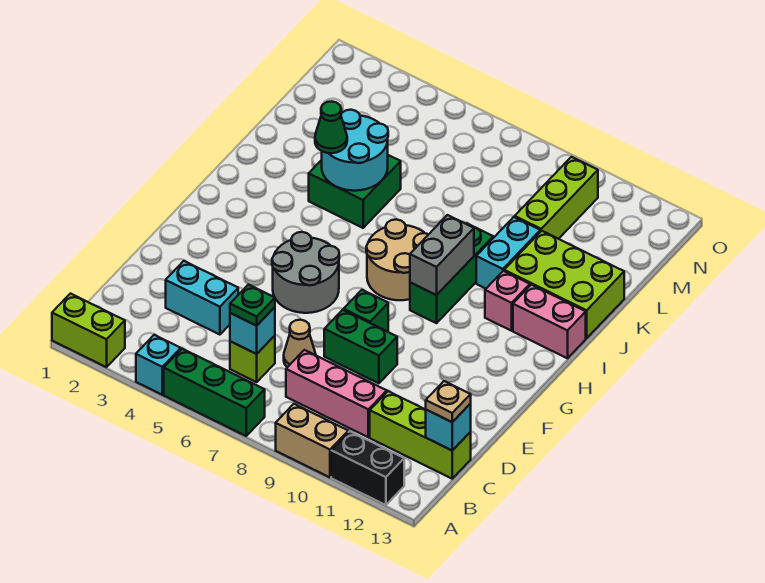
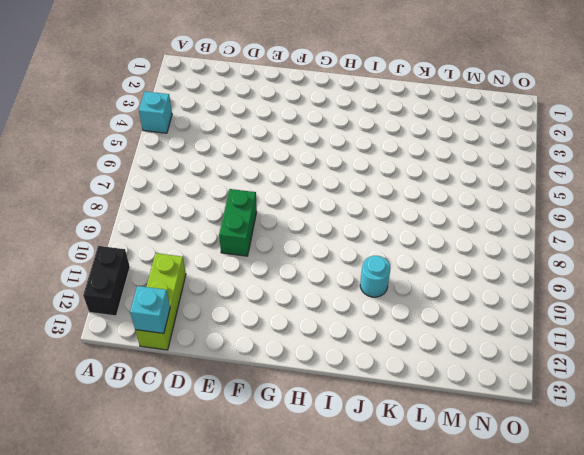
cyan 1x1 round brick [360,256,390,297] -> cyan 1x2 brick [476,217,540,289]
none -> lime 1x2 brick [52,294,125,367]
none -> green 1x3 brick [164,349,265,436]
none -> tan 1x2 brick [276,404,348,477]

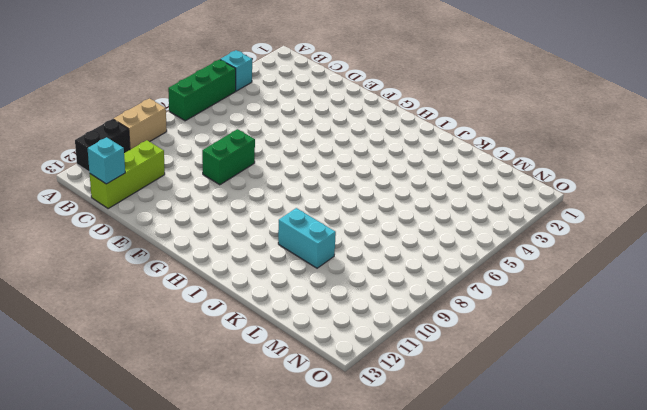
none -> lime 1x2 brick [52,294,125,367]
none -> lime 1x1 brick [230,336,275,382]
none -> pink 1x3 brick [286,350,387,437]

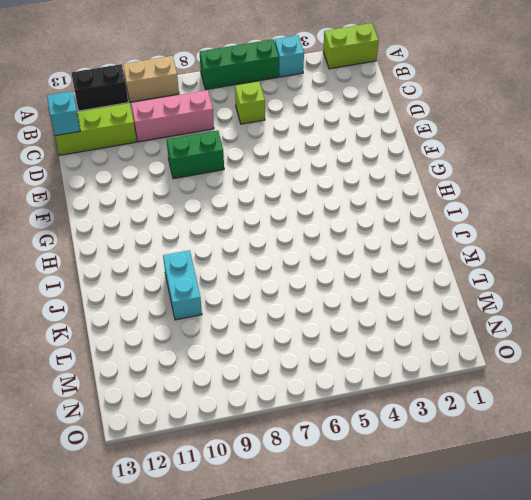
none -> cyan 1x2 brick [166,261,238,335]
none -> tan 1x1 cone [284,320,316,367]
none -> grey 2x2 round brick [272,232,339,313]

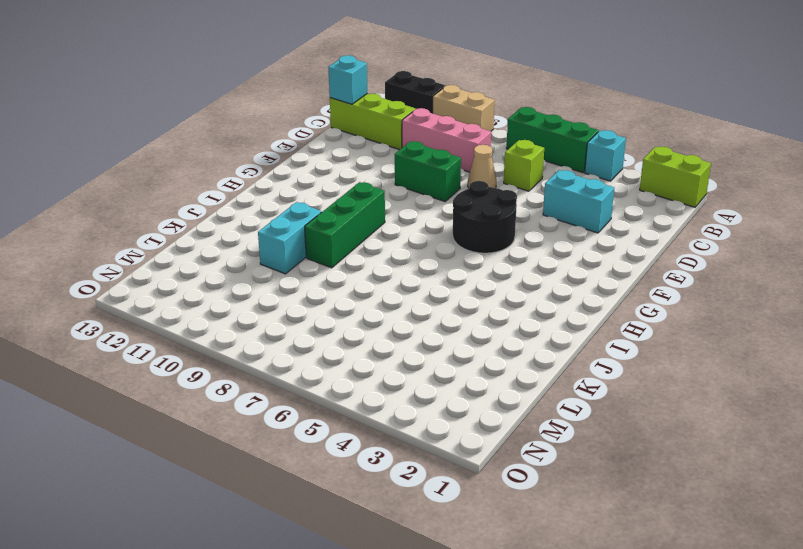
black 2x2 round brick [453,181,517,253] -> grey 2x2 round brick [272,232,339,313]
none -> green 1x1 brick [344,290,388,332]
none -> tan 2x2 round brick [366,219,429,300]
none -> pink 1x1 brick [485,271,530,331]

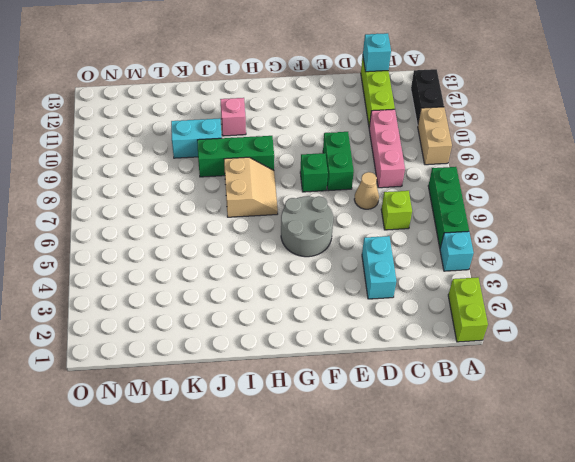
tan 2x2 slope [224,157,278,217] -> tan 2x2 round brick [366,219,429,300]
none -> pink 1x2 brick [513,285,586,358]
none -> green 2x2 brick [309,155,401,228]
none -> lime 2x3 brick [504,231,624,338]

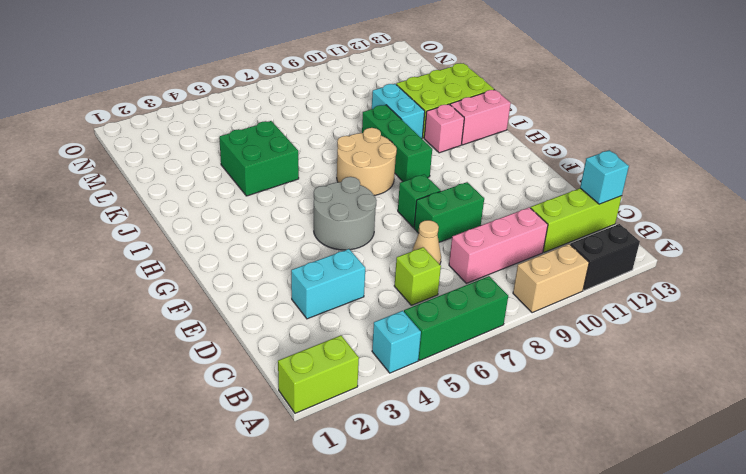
none -> lime 1x3 brick [515,157,598,239]
none -> cyan 1x1 brick [230,307,275,354]
none -> grey 1x2 brick [410,215,474,295]

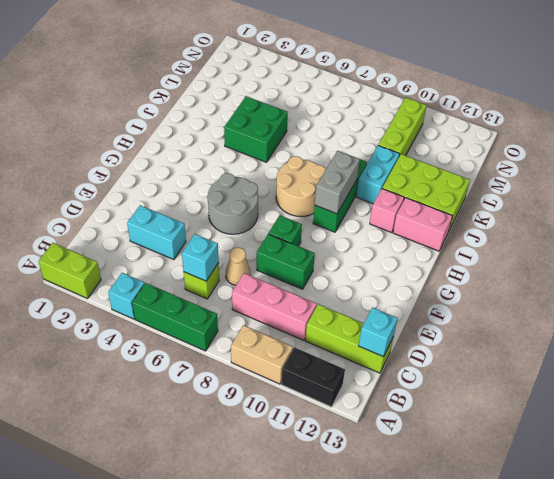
none -> cyan 2x2 round brick [322,110,388,191]
none -> green 1x1 plate [230,284,275,326]
none -> tan 1x1 plate [426,381,471,422]

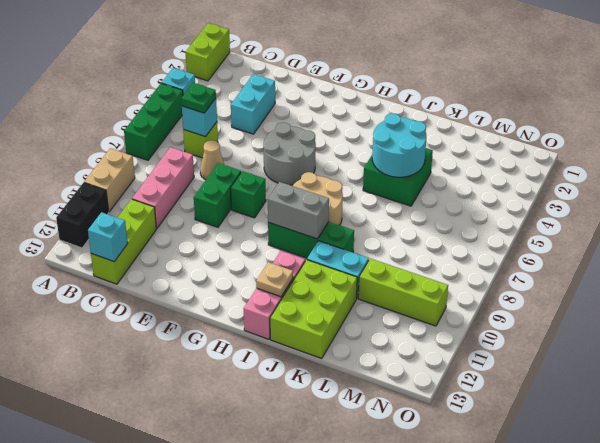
tan 1x1 plate [256,262,293,297] -> tan 1x1 plate moved to [426,381,471,422]
none -> green 1x1 cone [315,101,347,153]

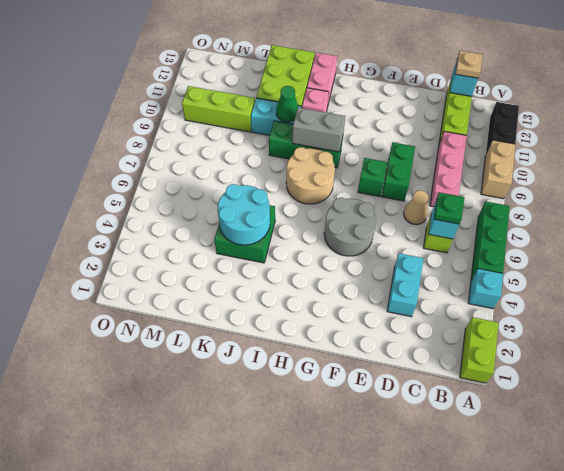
green 1x1 cone [276,86,298,122] -> green 1x1 cone moved to [315,101,347,153]

